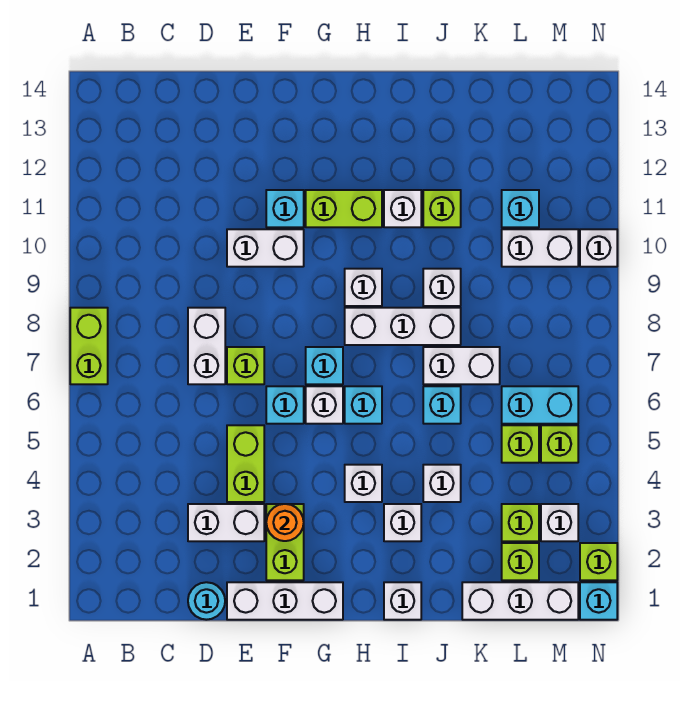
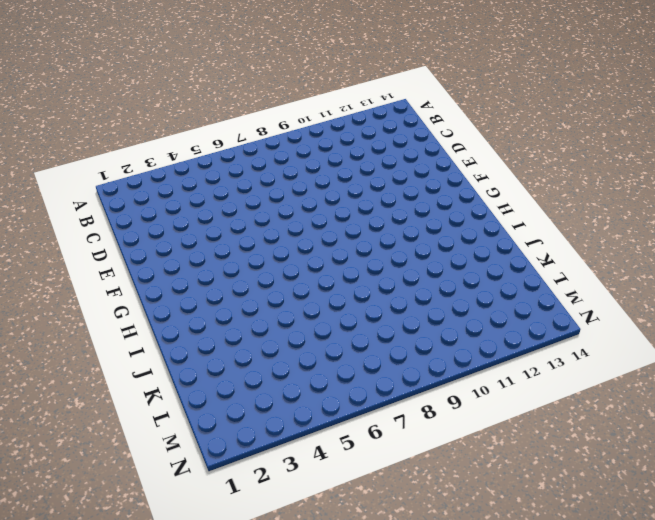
none -> lime 1x2 brick [70,308,108,384]
none -> cyan 1x1 round brick [188,582,225,620]
none -> white 1x2 brick [188,504,264,541]
none -> white 1x2 brick [188,308,225,384]

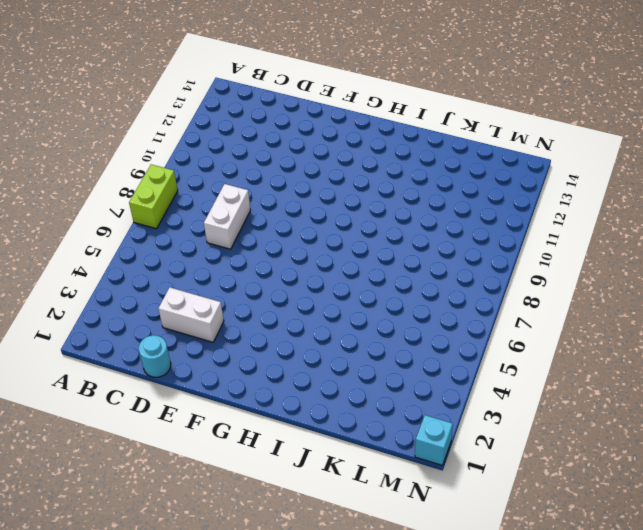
none -> white 1x3 brick [227,582,343,620]
none -> lime 1x2 brick [227,425,264,502]
none -> lime 1x1 brick [227,347,264,384]
none -> white 1x2 brick [227,229,304,267]

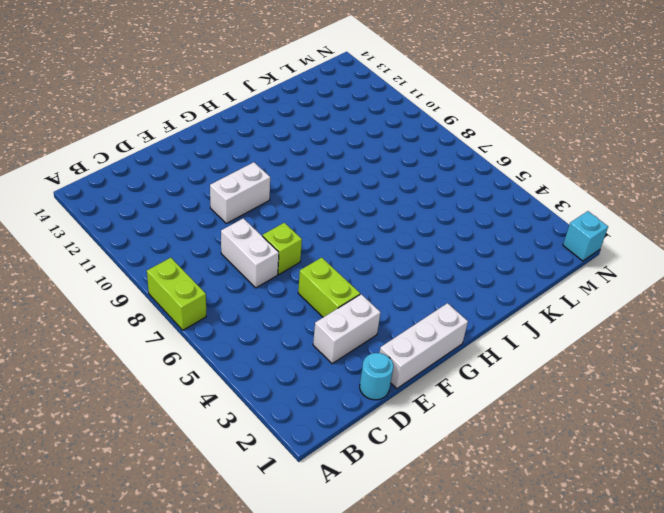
none -> lime 1x2 brick [266,504,304,580]
none -> cyan 1x1 brick [266,386,304,424]
none -> cyan 1x1 brick [266,190,304,227]
none -> white 1x1 brick [306,386,343,424]

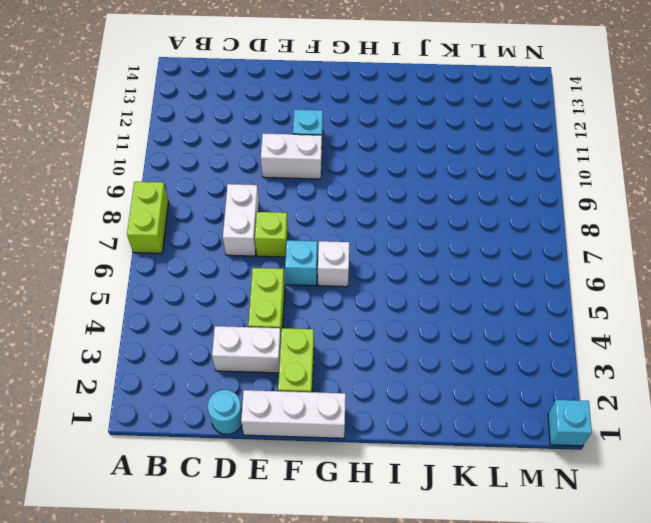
none -> cyan 1x1 brick [306,347,343,384]
none -> lime 1x2 brick [306,190,382,227]
none -> white 1x1 brick [345,465,382,502]
none -> cyan 1x1 brick [345,386,382,424]

